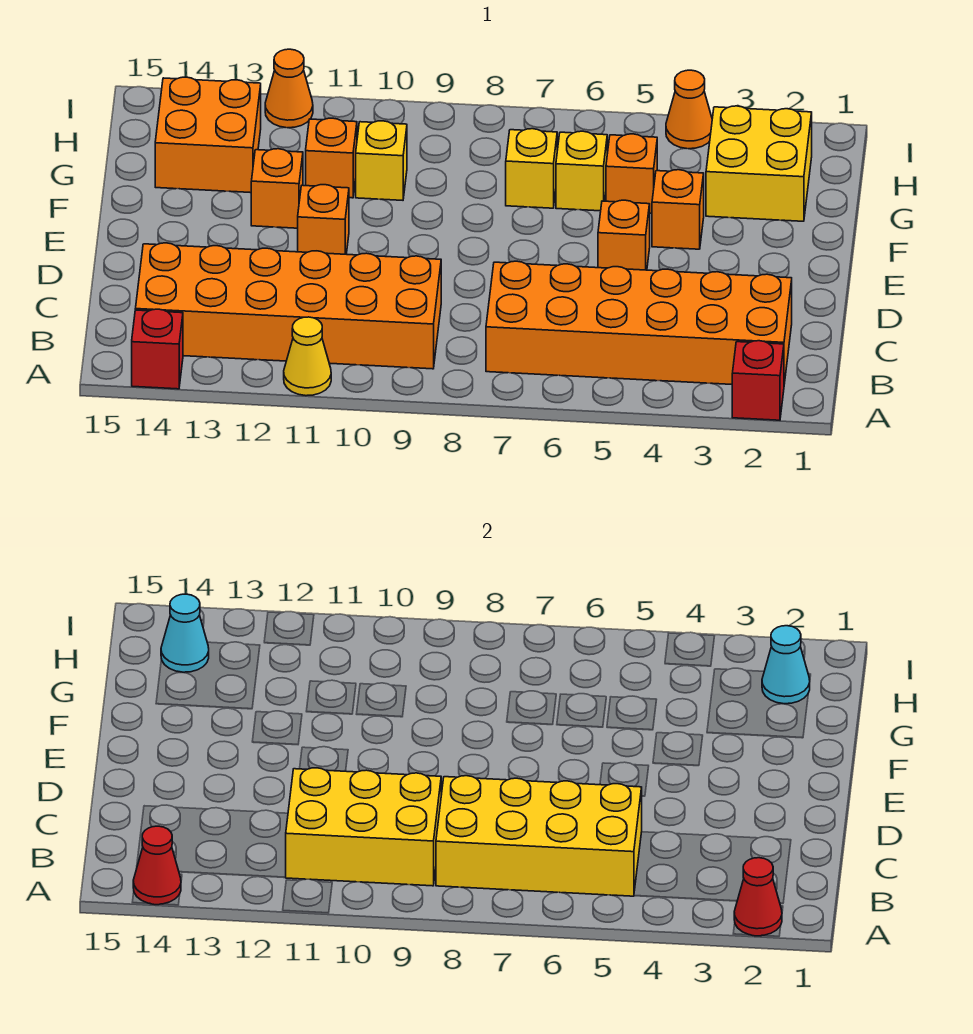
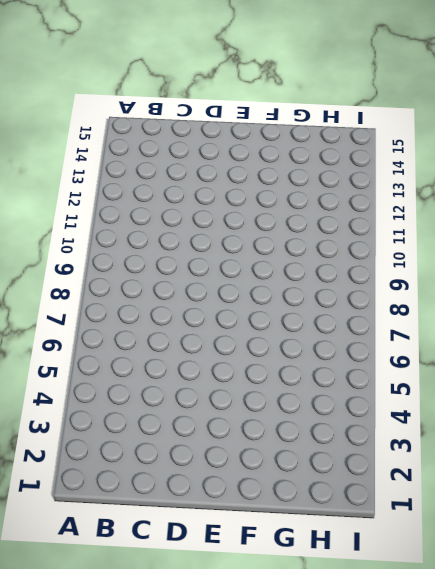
none -> red 1x1 brick [732,341,784,420]
none -> yellow 1x1 cone [284,317,331,396]
none -> red 1x1 brick [132,309,183,389]

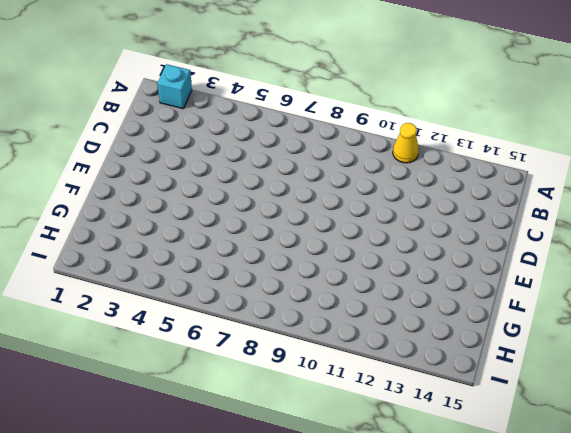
cyan 1x1 brick [158,64,192,109] -> red 1x1 brick [732,341,784,420]
none -> red 1x1 brick [132,309,183,389]
none -> orange 2x6 brick [486,261,792,384]
none -> orange 2x6 brick [135,243,441,369]

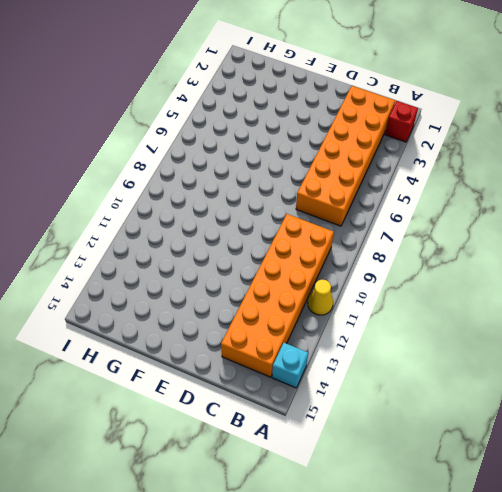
cyan 1x1 brick [272,343,308,388] -> red 1x1 brick [132,309,183,389]
none -> orange 1x1 brick [598,200,650,270]
none -> orange 1x1 brick [298,185,349,254]
none -> orange 1x1 brick [652,170,704,249]

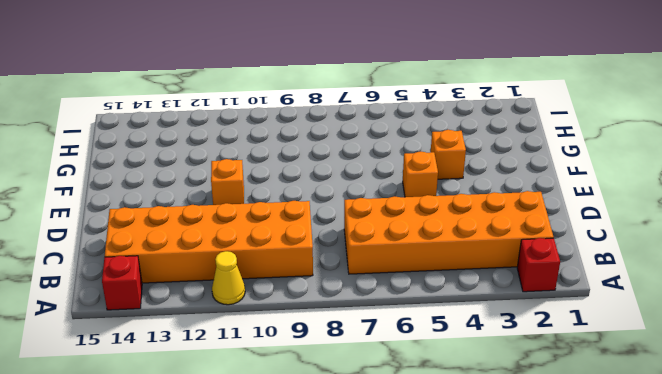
none -> orange 1x1 brick [251,149,303,228]
none -> yellow 2x2 brick [706,106,812,221]
none -> orange 1x1 brick [606,134,657,214]

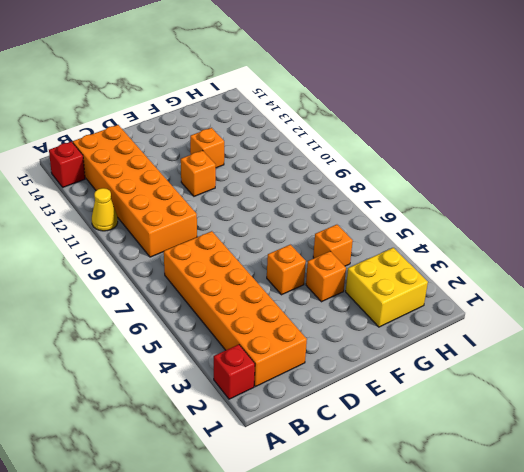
none -> yellow 1x1 brick [556,131,607,211]
none -> yellow 1x1 brick [506,129,557,208]
none -> yellow 1x1 brick [356,121,407,200]

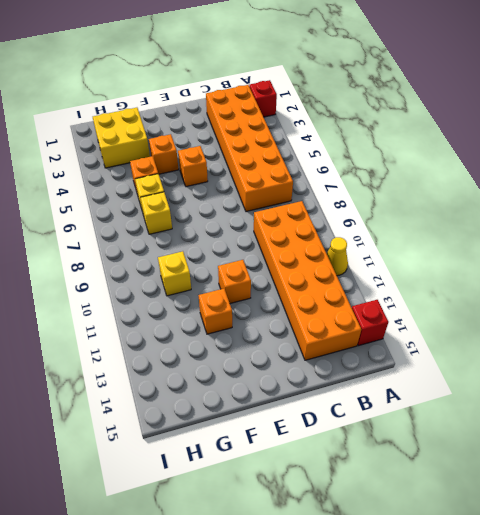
none -> orange 1x1 brick [306,118,357,198]
none -> orange 2x2 brick [155,77,261,193]
none -> orange 1x1 cone [666,70,712,149]

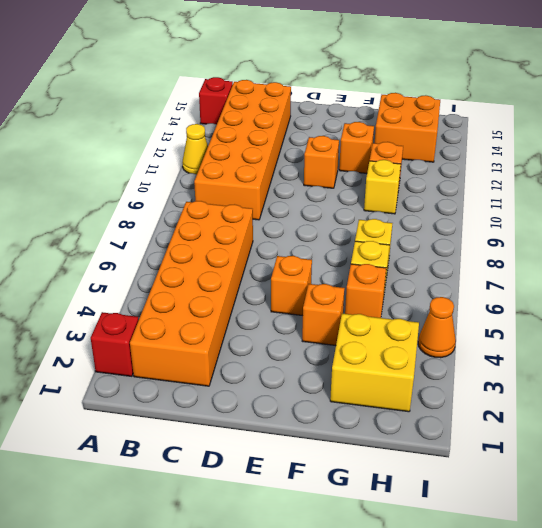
none -> orange 1x1 cone [265,49,313,128]
none -> red 1x1 cone [734,858,782,936]
none -> red 1x1 cone [133,826,181,905]

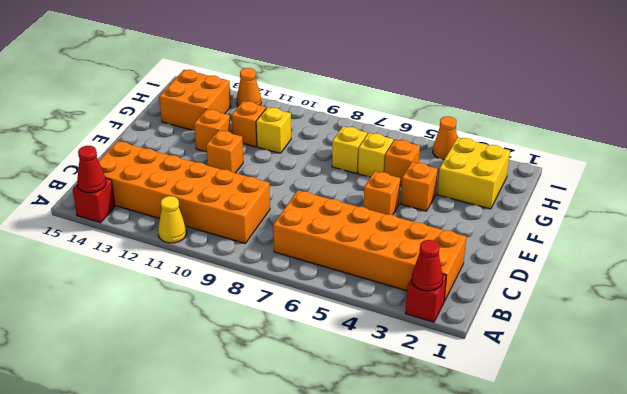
none -> yellow 2x4 brick [436,776,642,896]
none -> yellow 2x3 brick [285,768,441,886]
none -> cyan 1x1 cone [762,626,810,704]

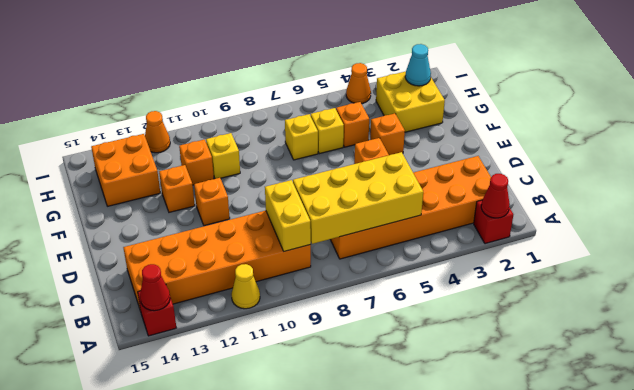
yellow 1x2 brick [265,180,311,251] -> yellow 2x3 brick [285,768,441,886]
none -> cyan 1x1 cone [161,594,209,672]

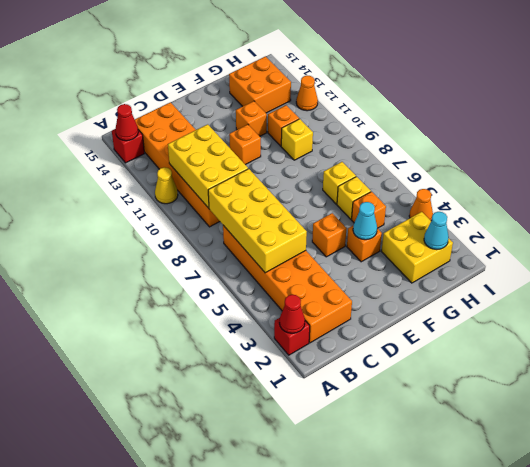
cyan 1x1 cone [353,202,377,240] -> cyan 1x1 cone moved to [161,594,209,672]

